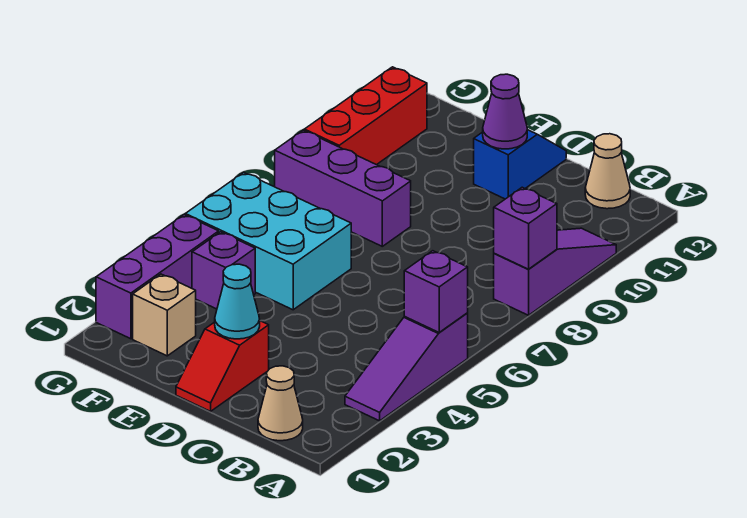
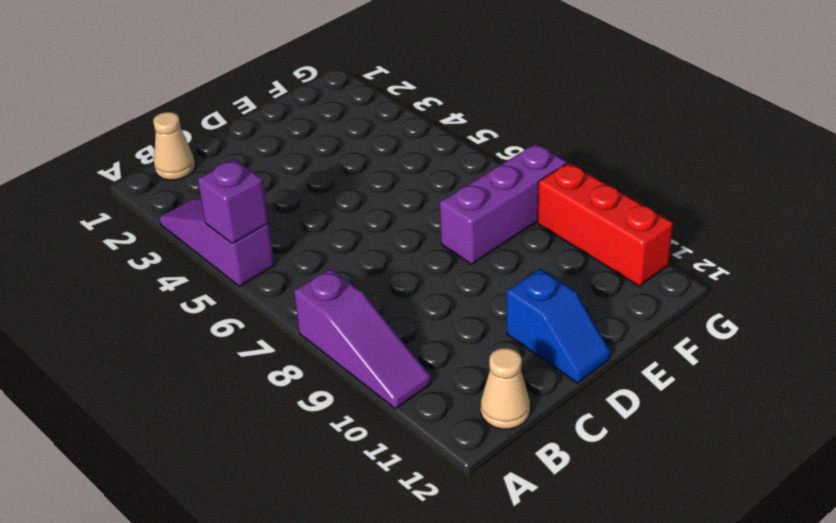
none -> red 1x2 slope [176,321,269,411]
none -> cyan 2x3 brick [185,172,351,310]
none -> tan 1x1 brick [133,274,196,356]

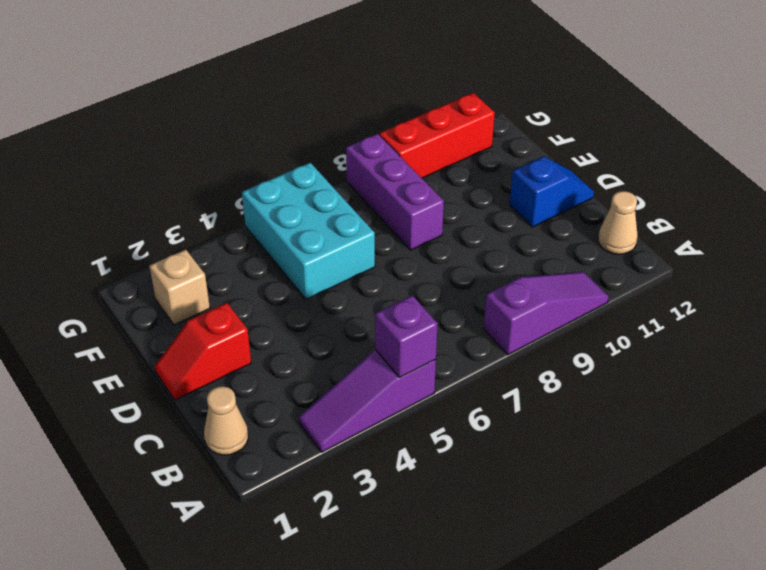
none -> purple 1x1 brick [192,232,255,309]
none -> purple 1x3 brick [96,215,219,339]
none -> purple 1x1 brick [494,187,557,269]

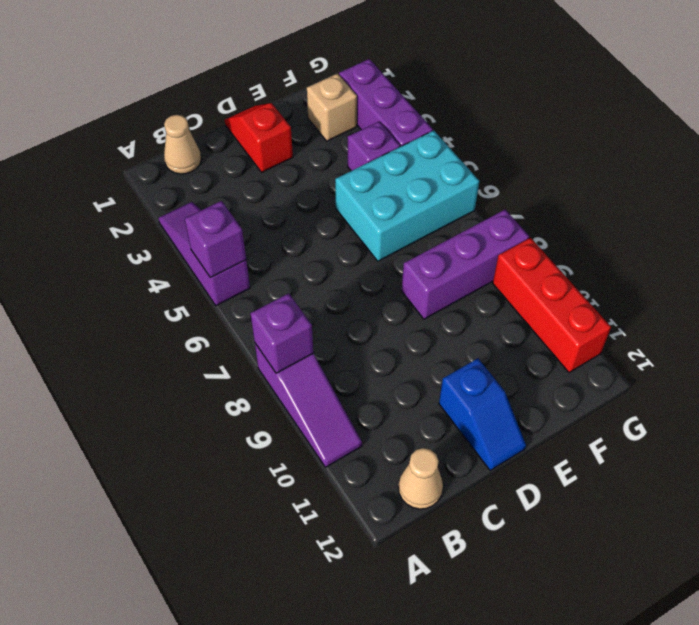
none -> cyan 1x1 cone [215,264,260,339]
none -> purple 1x1 cone [483,74,527,149]

